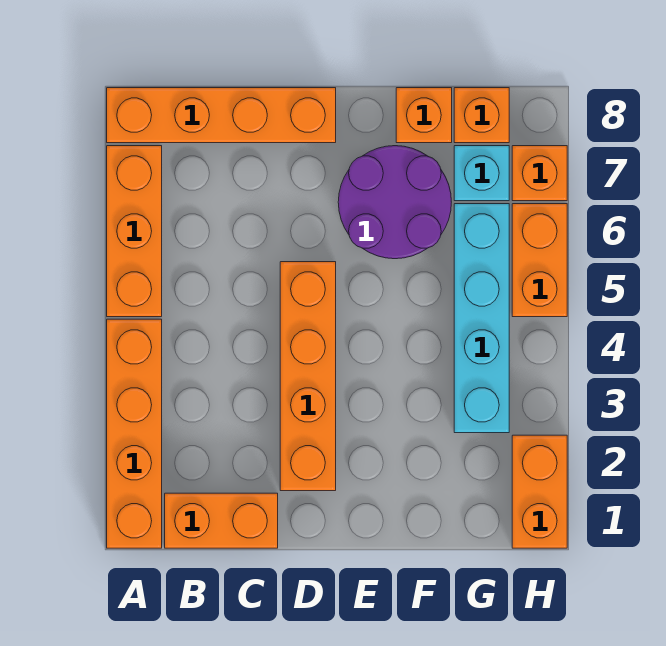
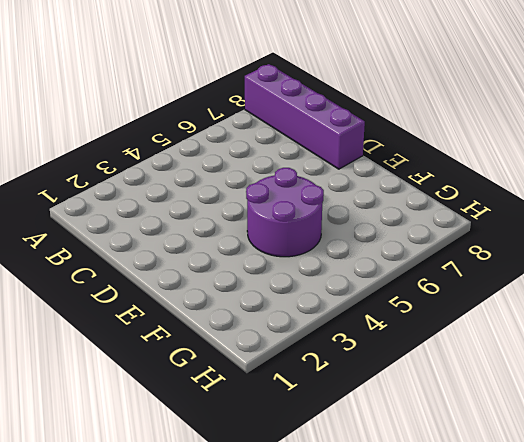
purple 1x4 brick [245,64,365,169] -> orange 1x4 brick [107,88,336,143]
purple 2x2 round brick [246,168,324,257] -> purple 2x2 round brick moved to [338,146,451,259]
none -> orange 1x4 brick [107,319,162,548]
none -> orange 1x3 brick [107,146,162,317]
none -> orange 1x2 brick [165,493,278,548]

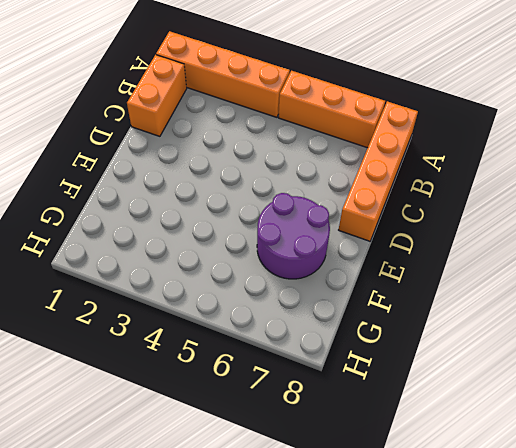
none -> orange 1x4 brick [280,262,336,491]
none -> orange 1x1 brick [396,88,452,143]
none -> cyan 1x4 brick [454,204,509,433]

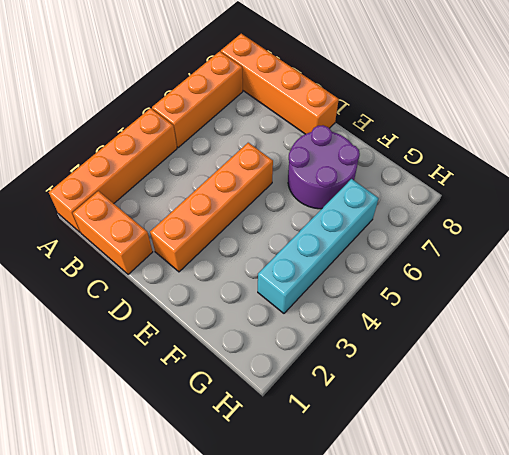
none -> orange 1x1 brick [396,88,452,143]
none -> cyan 1x1 brick [454,146,509,201]
none -> orange 1x1 brick [454,88,509,143]

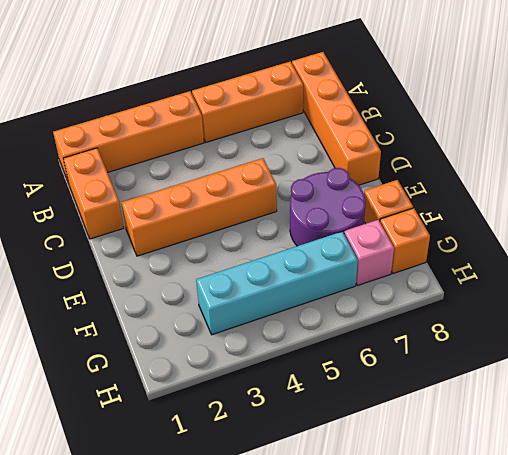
pink 1x1 brick [344,220,394,286] -> cyan 1x1 brick [454,146,509,201]
none -> orange 1x2 brick [512,435,567,548]
none -> orange 1x2 brick [512,204,567,317]
none -> orange 1x1 brick [512,146,567,201]

